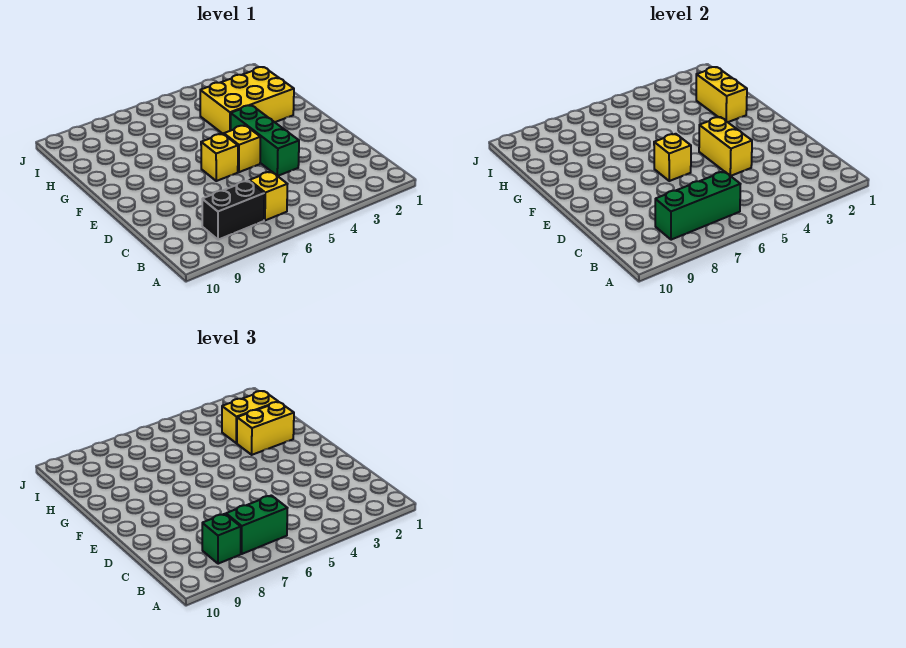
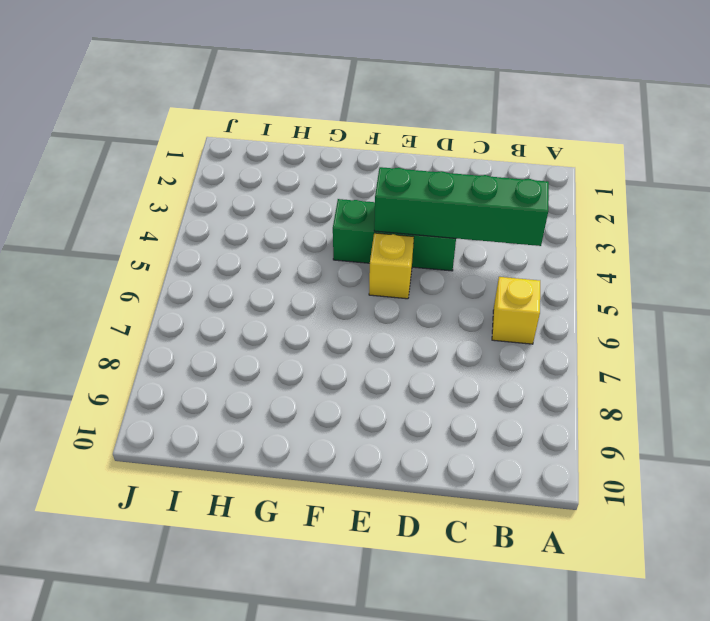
green 1x4 brick [374,167,549,246] -> yellow 1x2 brick [699,117,752,176]
none -> black 1x2 brick [202,181,264,240]
none -> yellow 1x1 brick [201,134,238,181]
none -> yellow 2x3 brick [200,67,294,134]

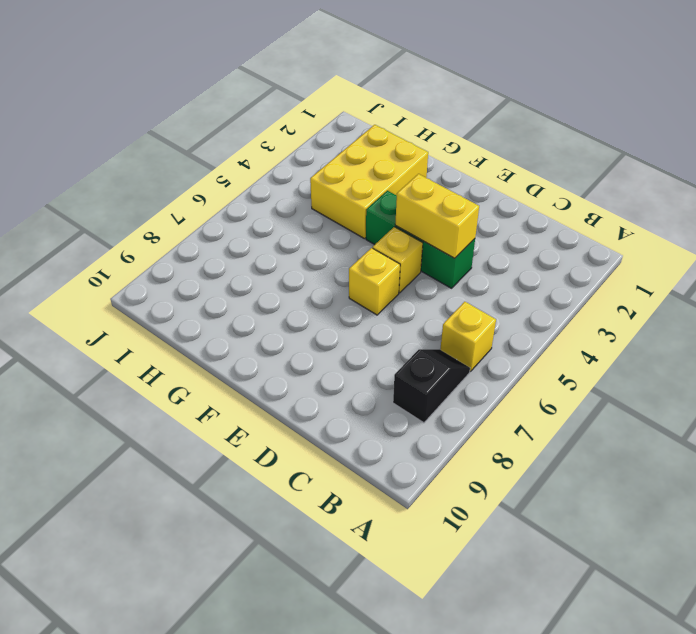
black 1x2 slope [393,349,470,423] -> black 1x2 brick [202,181,264,240]
none -> green 1x3 brick [655,171,740,240]
none -> yellow 1x1 brick [654,134,691,181]
none -> yellow 1x2 brick [696,67,747,122]

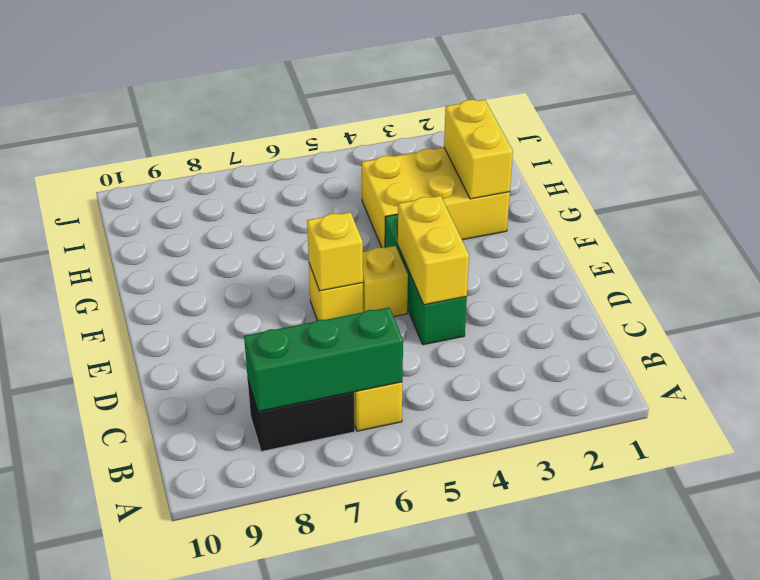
none -> green 1x2 brick [226,495,287,554]
none -> green 1x1 brick [202,514,241,564]
none -> yellow 1x2 brick [237,402,294,455]

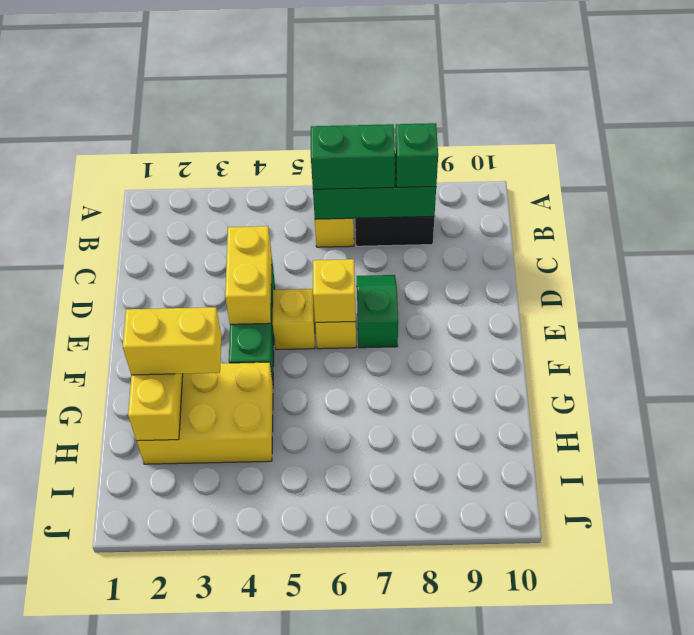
green 1x2 slope [357,275,398,348] -> none
none -> yellow 1x2 brick [222,391,278,443]

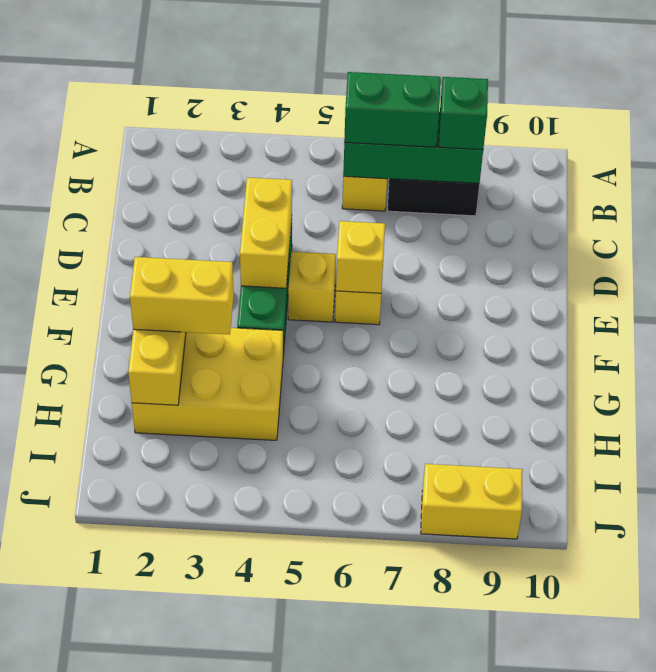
yellow 1x2 brick [421,464,523,539] -> yellow 1x2 brick moved to [222,391,278,443]

